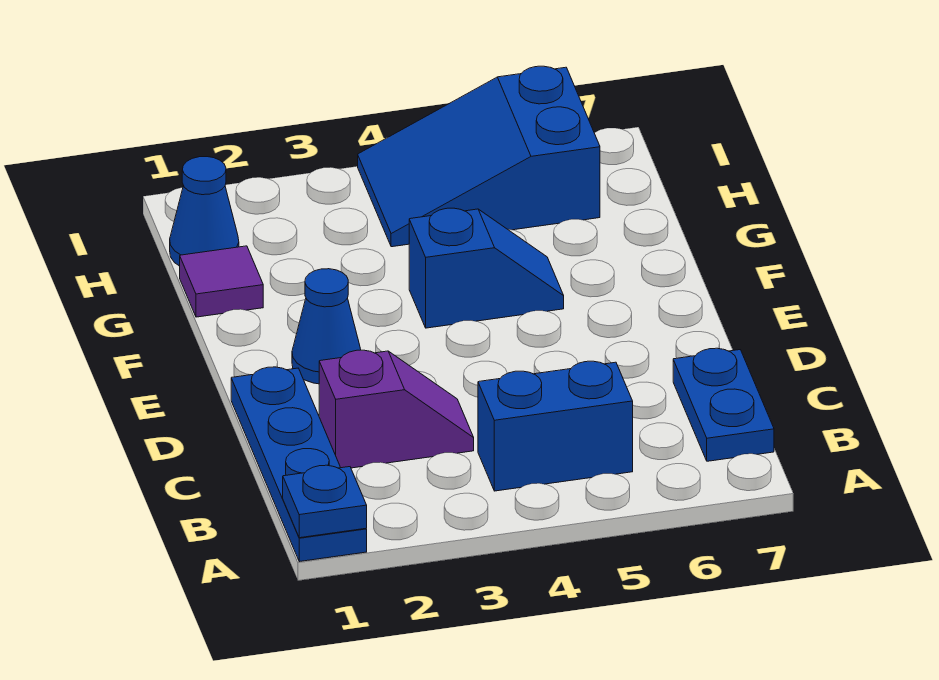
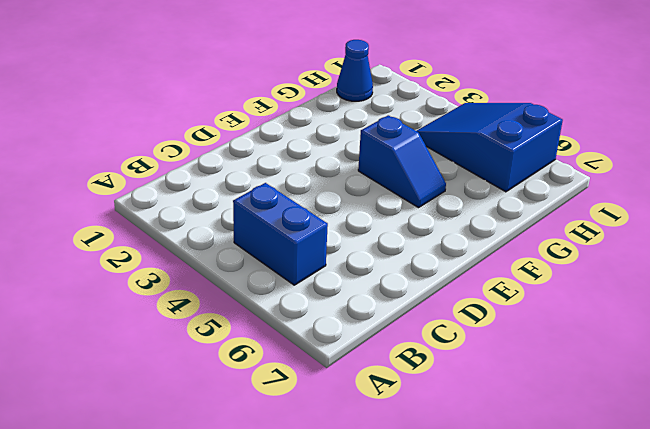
none -> blue 1x4 plate [231,367,367,562]
none -> blue 1x2 plate [673,348,774,461]

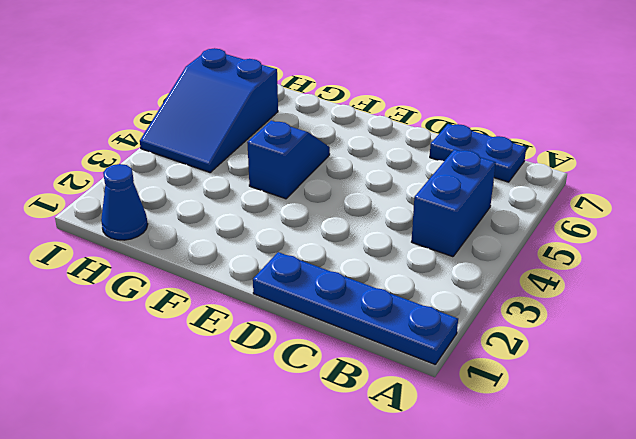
none -> purple 1x2 slope [319,350,474,468]
none -> blue 1x1 cone [292,269,361,384]

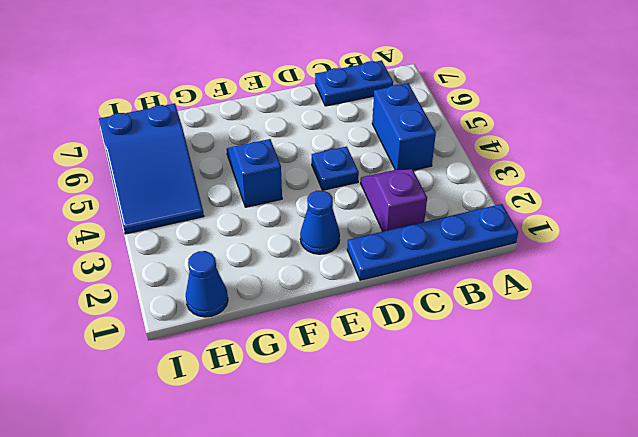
blue 1x1 plate [312,147,359,190] -> blue 1x1 plate moved to [283,465,367,538]
none -> purple 1x1 tile [180,246,263,317]

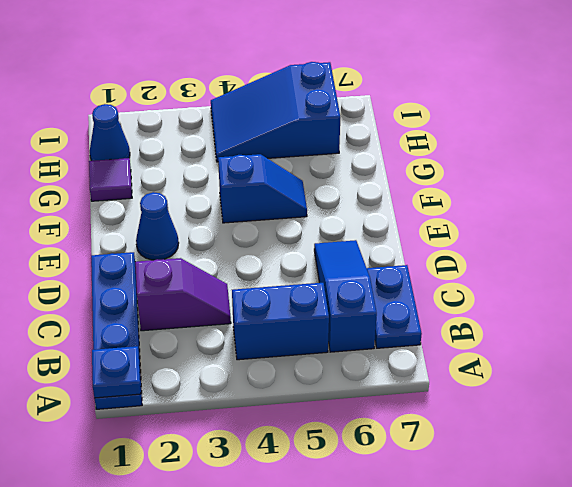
blue 1x3 slope [314,240,377,352] -> none

